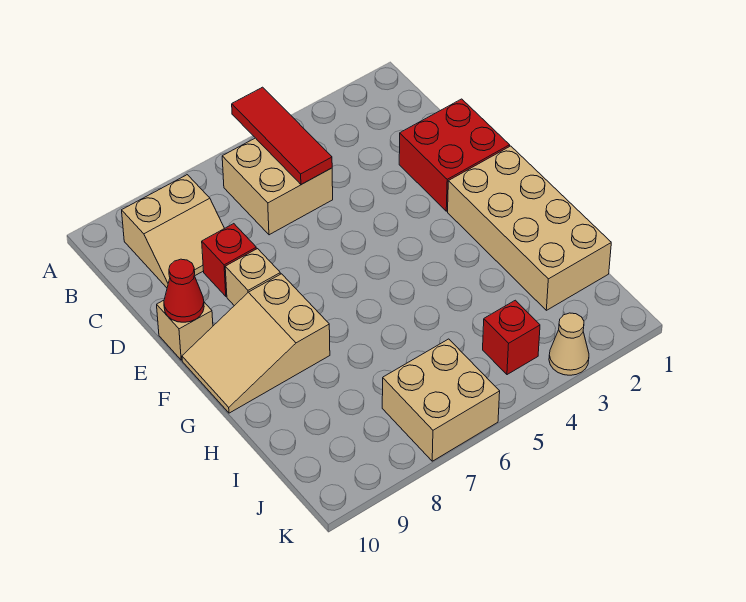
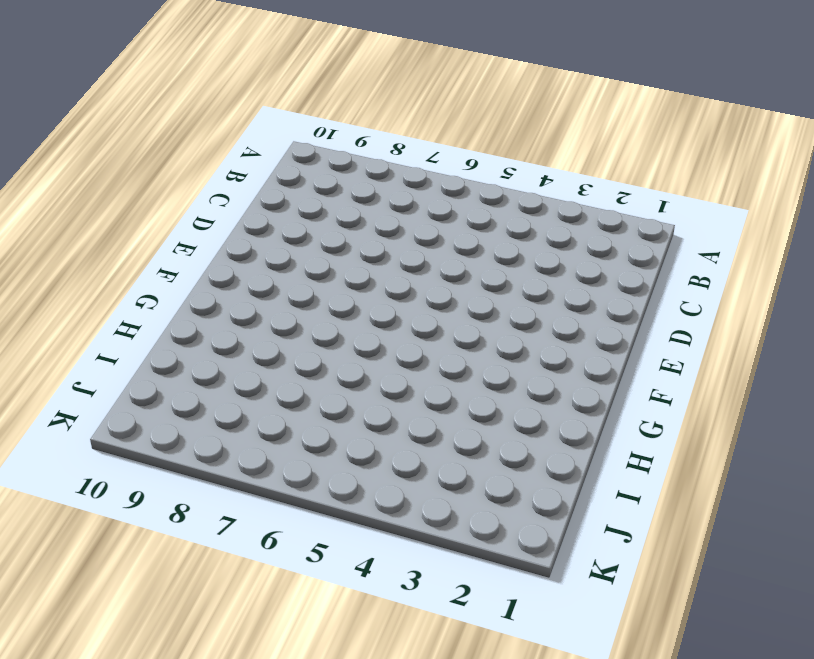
none -> tan 2x2 brick [222,138,333,235]
none -> tan 2x2 slope [122,175,224,288]
none -> red 2x2 brick [399,99,510,211]

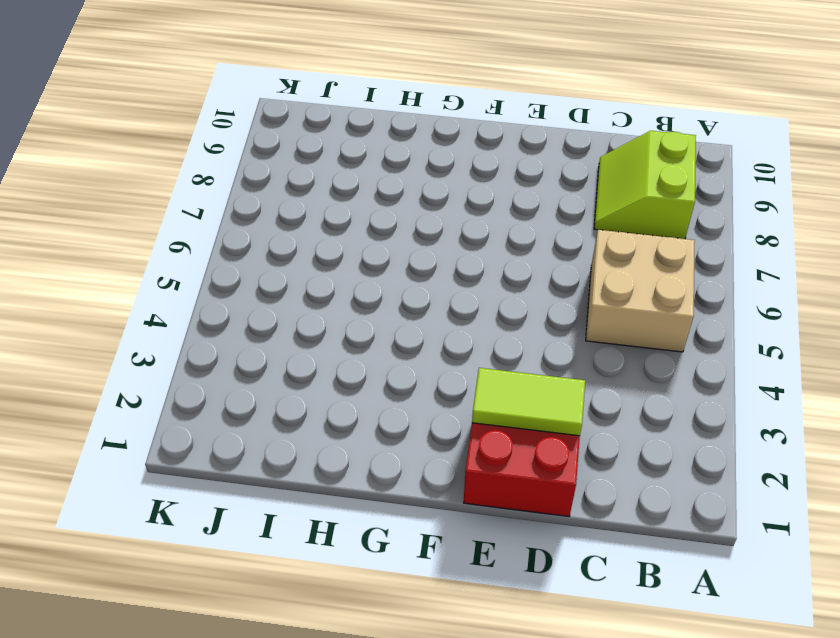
lime 2x2 slope [594,131,696,239] -> tan 2x2 slope [122,175,224,288]
lime 1x2 tile [472,368,585,436] -> none
none -> red 1x1 brick [202,224,256,296]
none -> tan 1x1 brick [225,249,280,306]
none -> tan 1x1 brick [157,300,213,360]

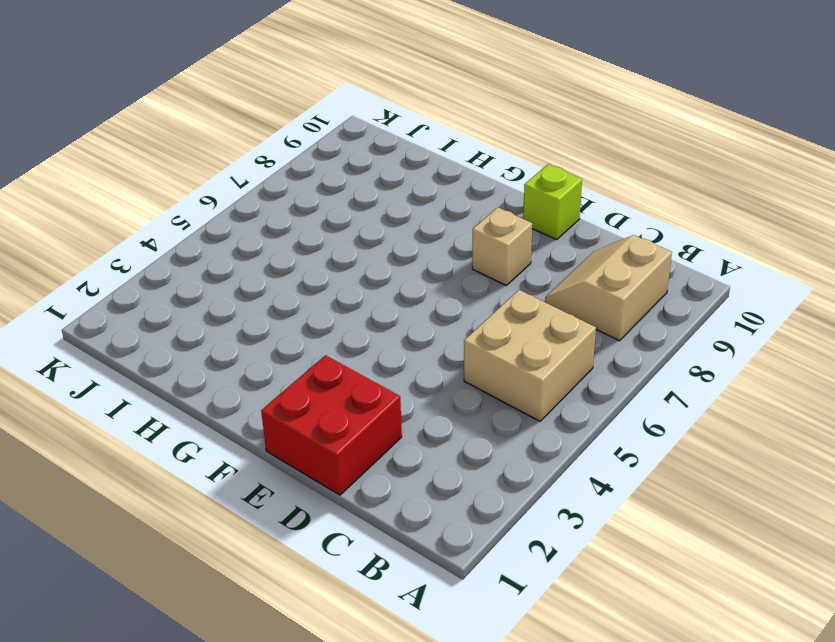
lime 1x1 brick [523,164,582,240] -> tan 1x1 brick [157,300,213,360]
none -> red 1x1 brick [202,224,256,296]
none -> tan 2x4 brick [448,146,611,310]
none -> tan 2x3 slope [182,274,330,413]

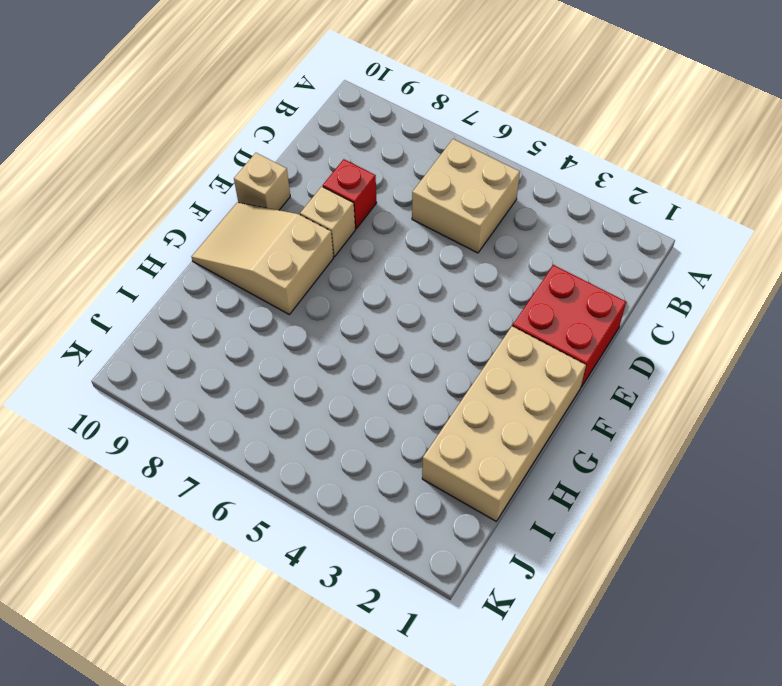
none -> tan 2x2 slope [122,175,224,288]
none -> red 1x1 brick [483,300,540,375]
none -> tan 2x2 brick [382,339,500,461]

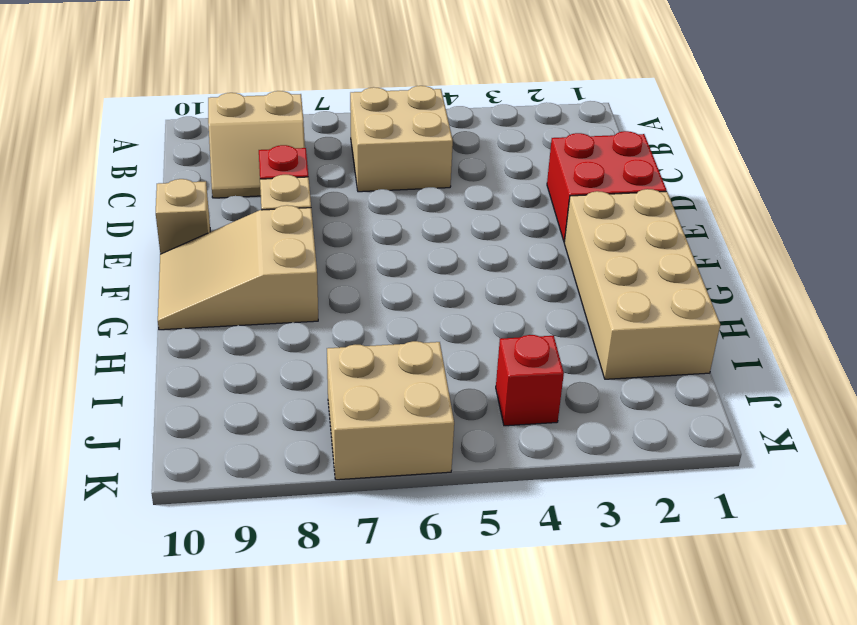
none -> tan 1x1 cone [549,313,589,375]
none -> red 1x3 tile [232,87,332,185]
none -> red 1x1 cone [164,259,204,322]

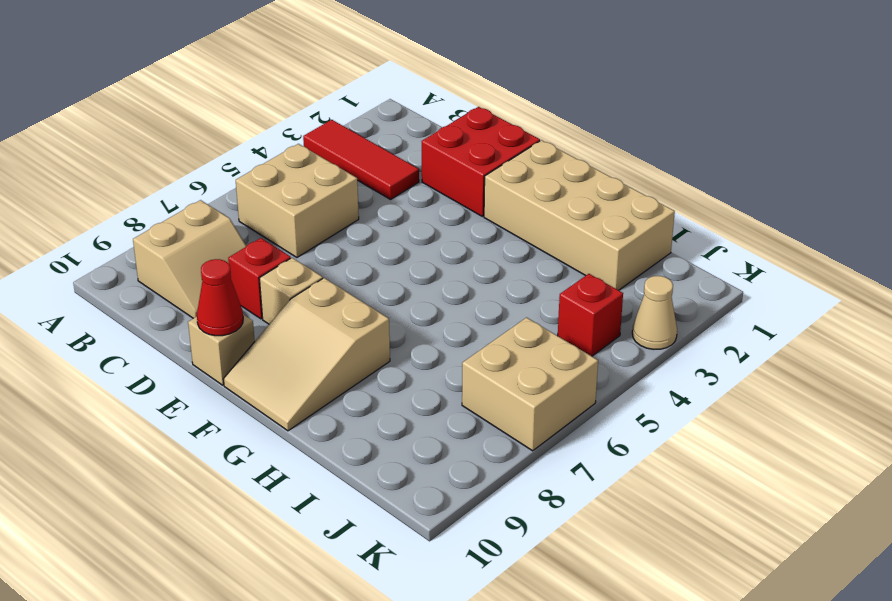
red 1x3 tile [303,120,419,199] -> red 1x3 tile moved to [232,87,332,185]

